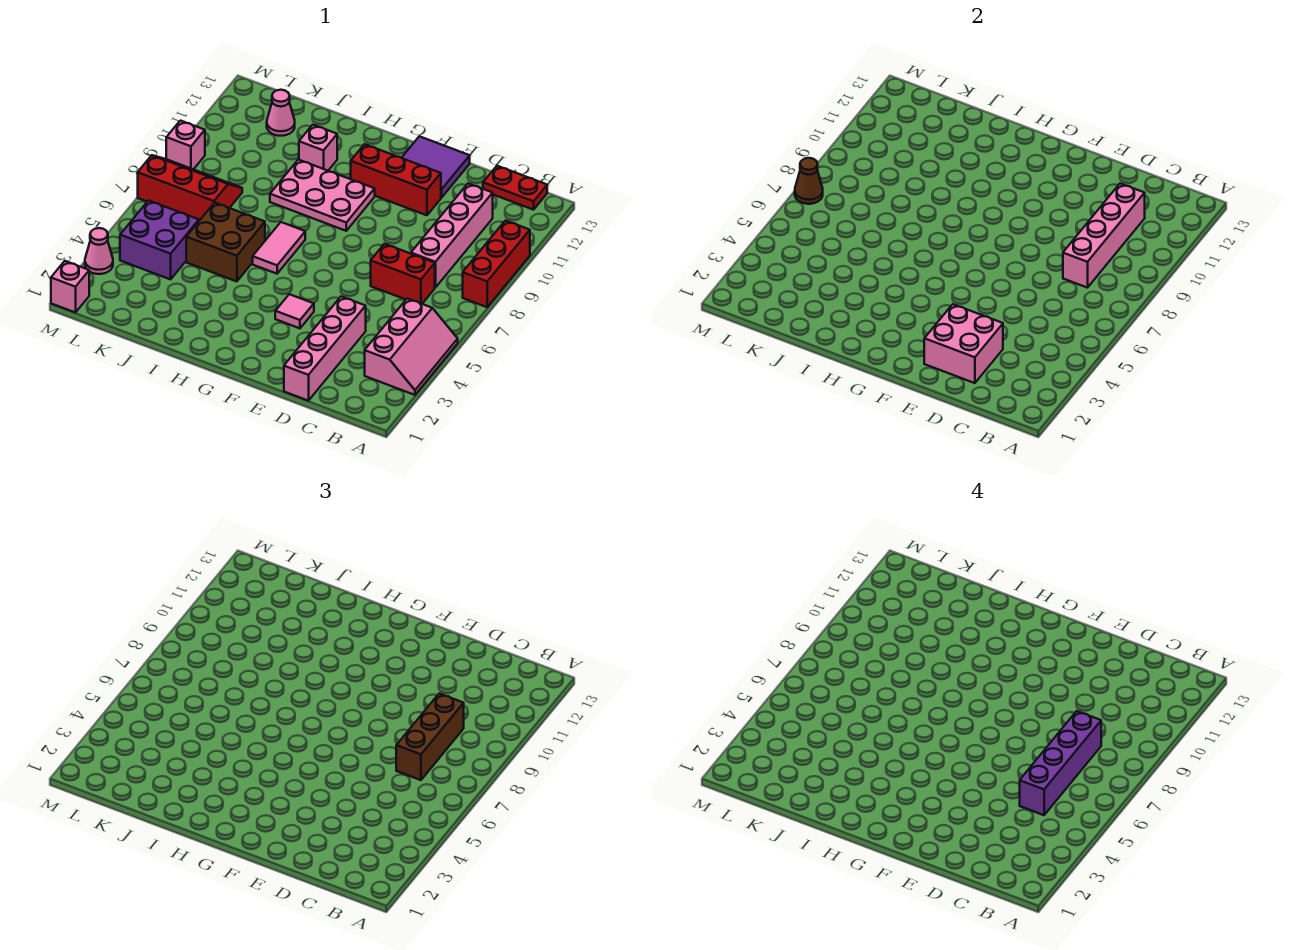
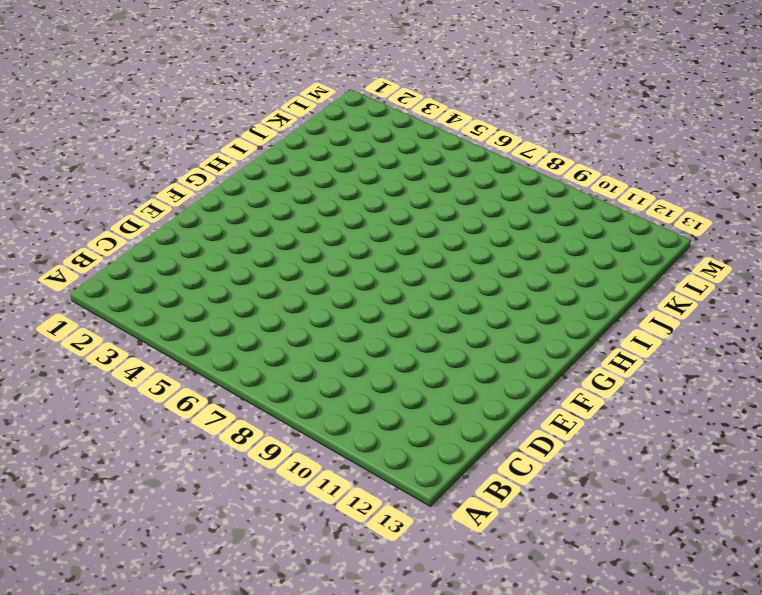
none -> pink 2x3 slope [365,298,458,395]
none -> red 1x3 brick [463,221,530,307]
none -> red 1x2 plate [483,166,547,210]

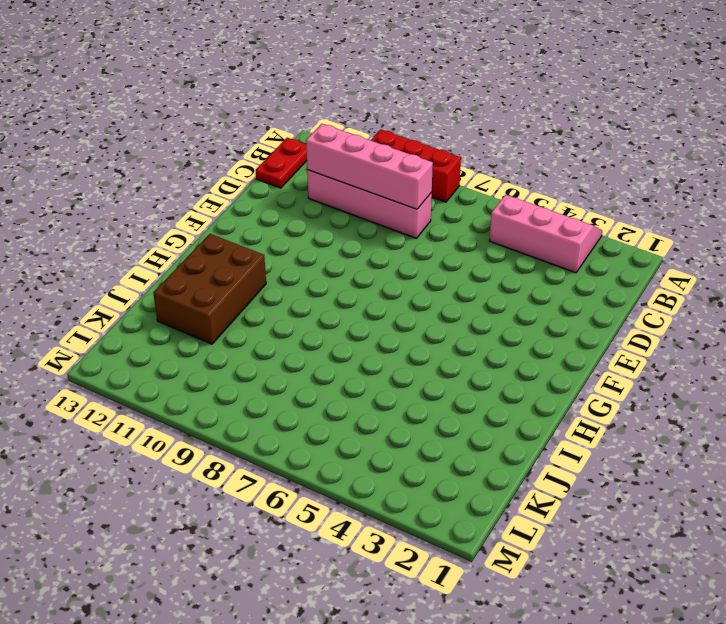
brown 2x3 brick [153,234,266,344] -> pink 1x1 brick [299,125,337,171]
none -> red 1x2 brick [371,244,435,304]
none -> pink 1x4 brick [284,296,366,401]
none -> red 1x3 brick [351,144,441,215]

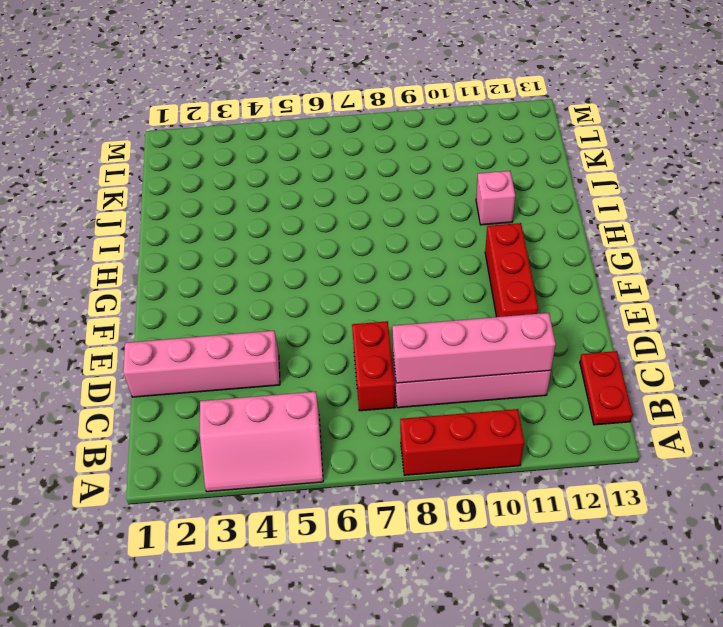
none -> purple 2x2 tile [402,136,470,198]
none -> pink 1x1 tile [275,294,314,328]
none -> pink 2x3 plate [270,160,375,231]

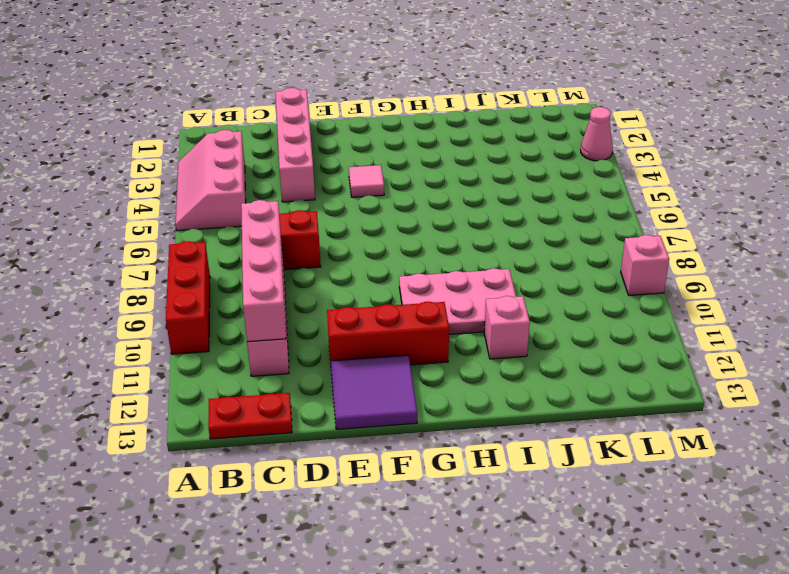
none -> pink 1x2 tile [253,222,305,274]
none -> brown 2x2 brick [186,203,265,282]
none -> purple 2x2 brick [120,201,199,279]

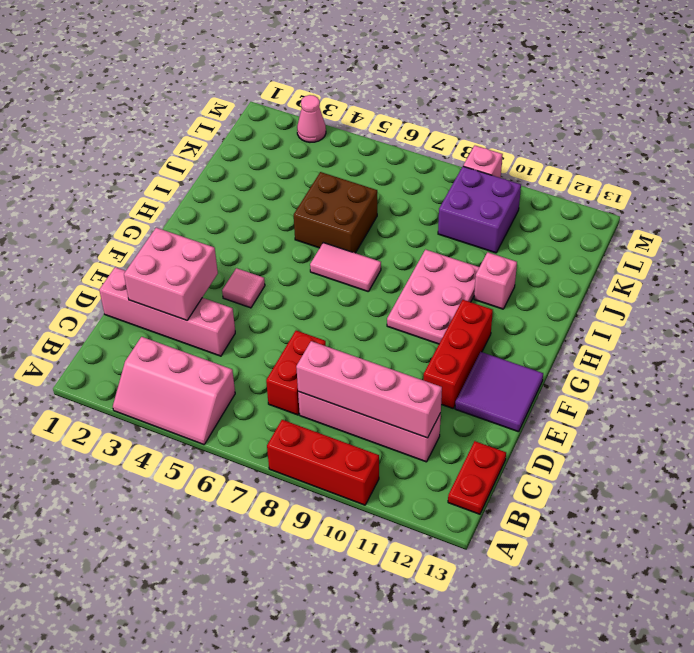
purple 2x2 brick [438,166,521,253] -> purple 2x2 brick moved to [120,201,199,279]
none -> red 2x3 slope [138,155,242,221]
none -> pink 1x1 cone [267,90,295,136]
none -> pink 1x1 brick [51,261,89,313]

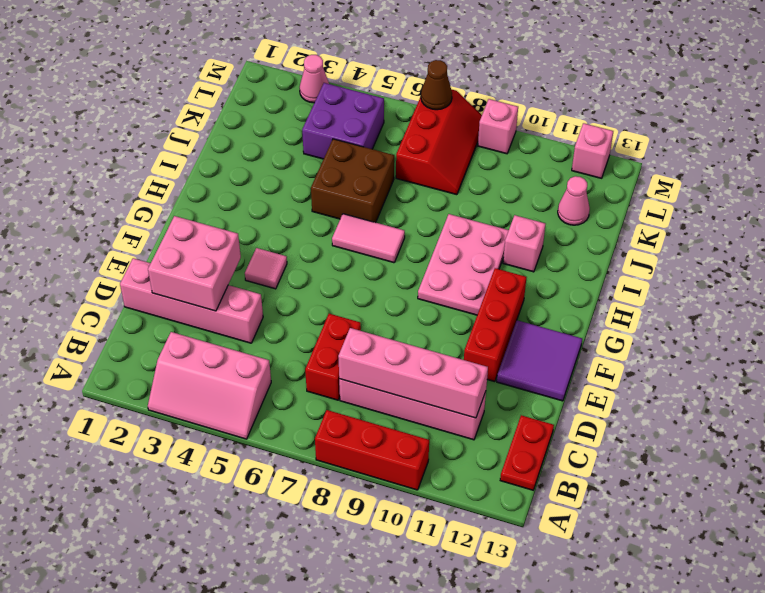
pink 1x1 brick [572,123,613,178] -> pink 1x1 brick moved to [51,261,89,313]
none -> brown 1x3 brick [396,694,464,780]
none -> purple 1x4 brick [1020,711,1101,815]

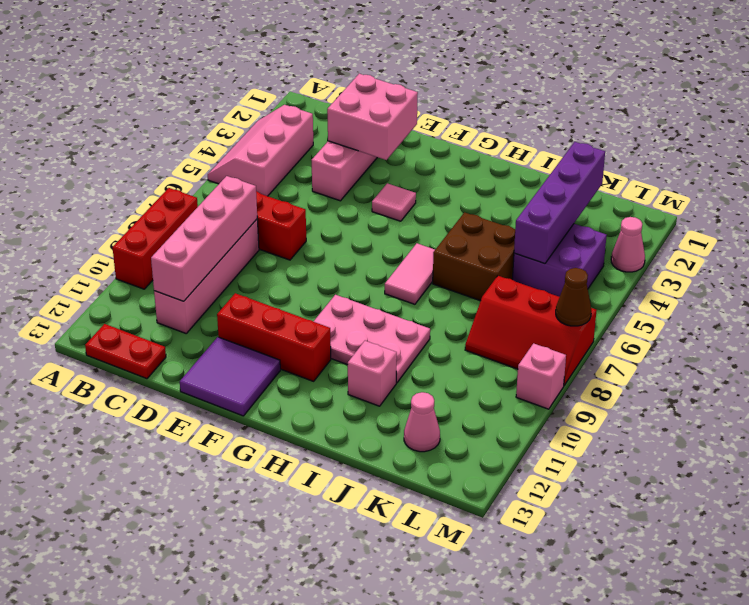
purple 1x4 brick [514,142,605,264] -> purple 1x4 brick moved to [1020,711,1101,815]
none -> pink 1x1 brick [51,261,89,313]
none -> brown 1x3 brick [396,694,464,780]

